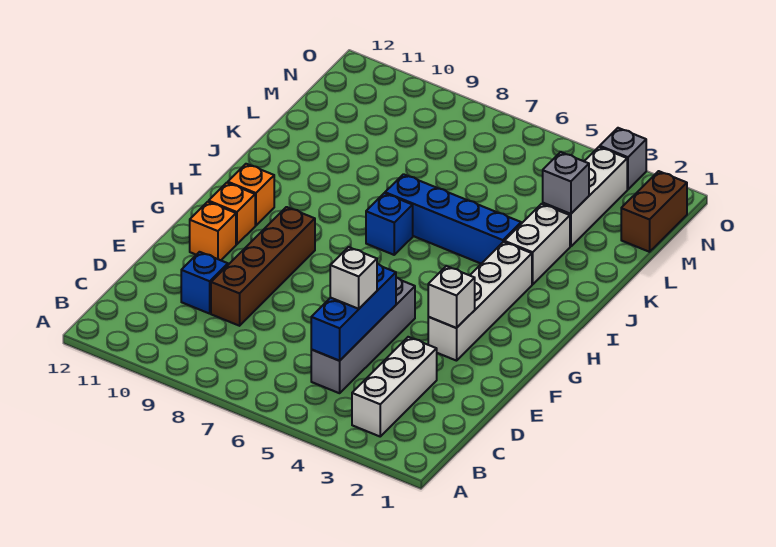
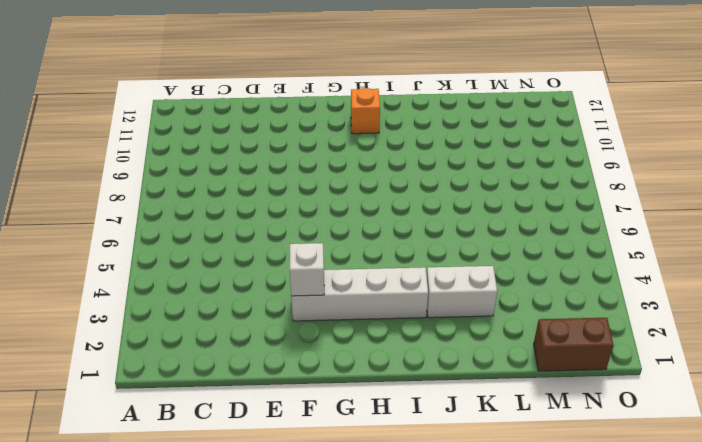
none -> white 1x3 brick [352,337,437,436]
none -> grey 1x4 brick [311,278,415,393]
none -> brown 1x4 brick [211,207,315,326]

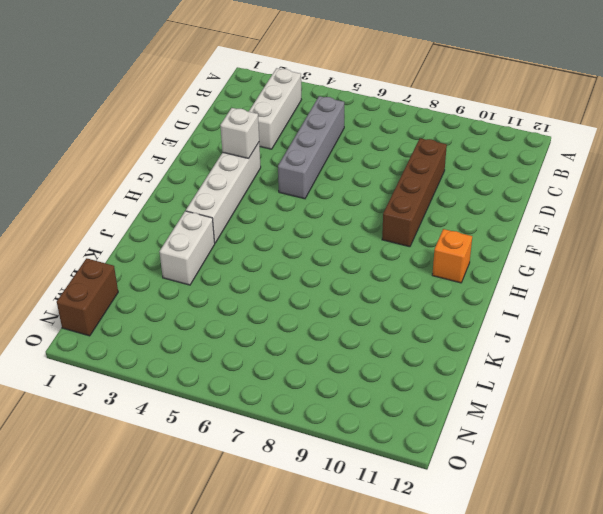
none -> blue 1x1 brick [181,252,228,314]
none -> orange 1x1 brick [190,202,236,260]
none -> orange 1x1 brick [209,183,255,244]

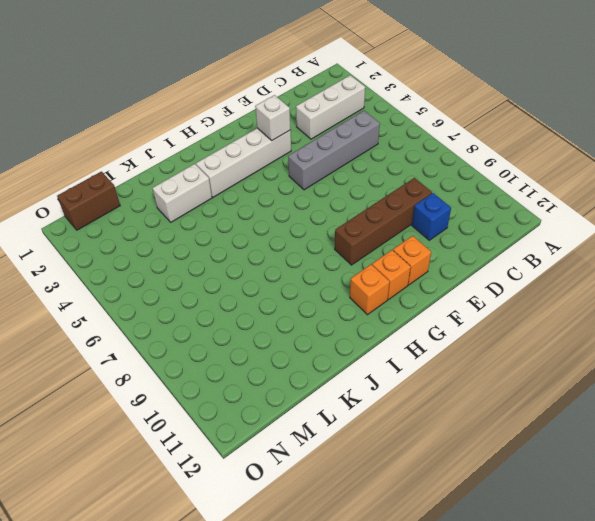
none -> blue 1x1 brick [366,193,413,255]
none -> blue 1x4 brick [385,174,521,264]
none -> white 1x3 brick [543,147,627,247]

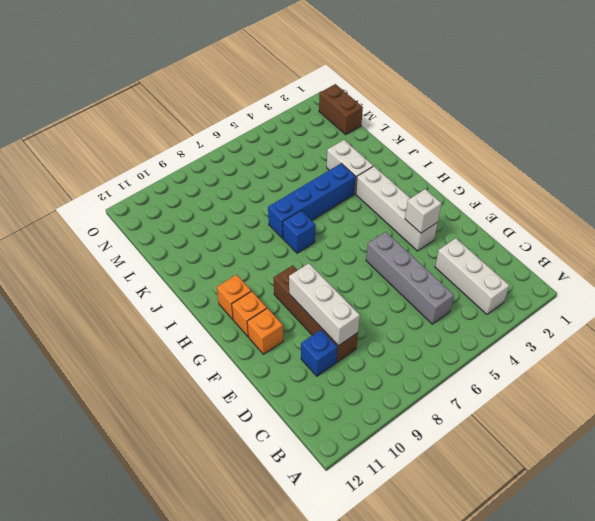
white 1x3 brick [289,263,360,346] -> white 1x3 brick moved to [543,147,627,247]
none -> grey 1x1 brick [600,128,646,189]
none -> blue 1x3 brick [311,264,396,361]
none -> grey 1x1 brick [543,152,589,214]

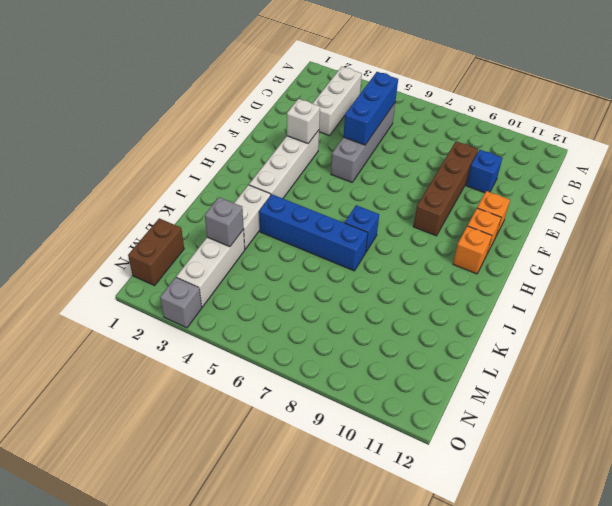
none -> white 1x1 brick [330,247,377,309]

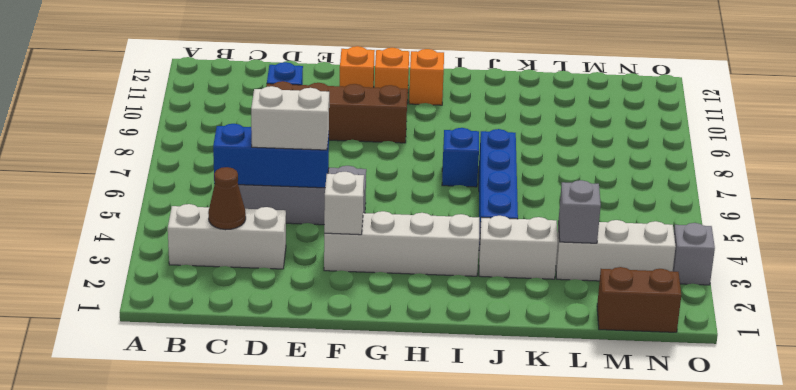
brown 1x1 cone [208,167,246,230] -> none
white 1x2 brick [251,86,329,150] -> white 1x1 brick [330,247,377,309]

